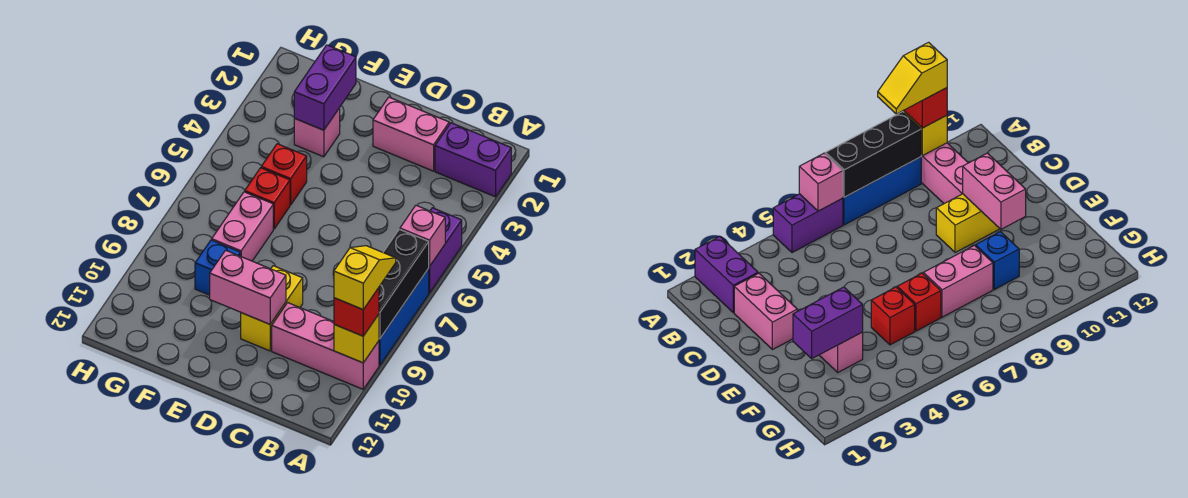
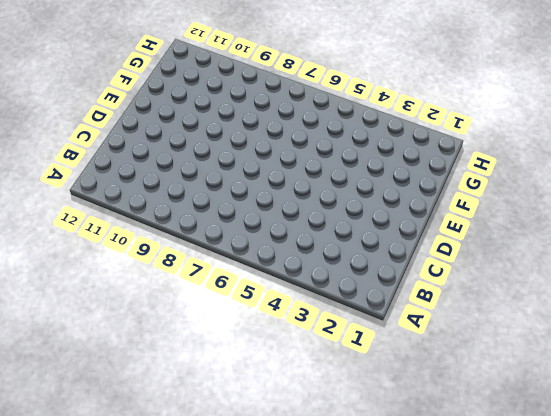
none -> purple 1x2 brick [435,123,511,197]
none -> purple 1x2 brick [428,208,462,293]
none -> blue 1x3 brick [379,269,429,365]

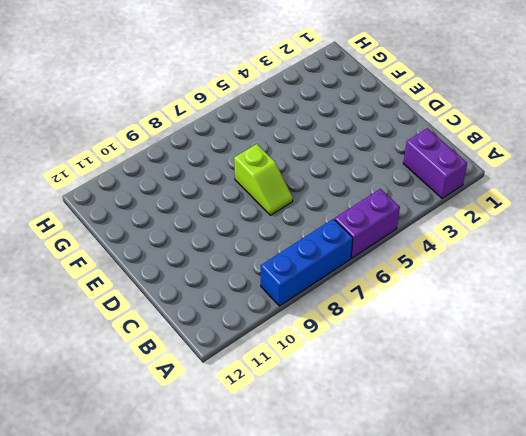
lime 1x2 slope [234,144,293,215] -> none
none -> pink 1x3 brick [272,303,379,389]
none -> pink 1x2 brick [373,97,449,171]
none -> yellow 1x2 brick [241,266,303,351]

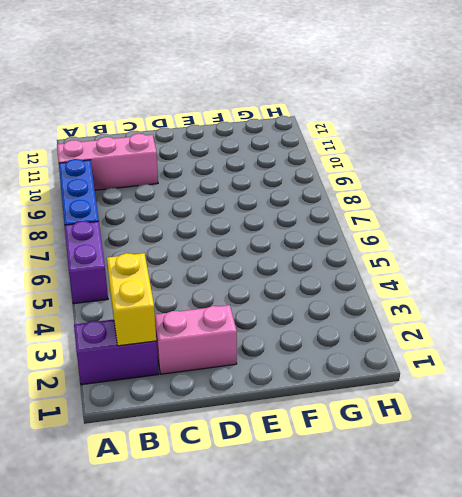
yellow 1x2 brick [107,253,156,346] -> yellow 1x2 brick moved to [241,266,303,351]
none -> pink 1x1 brick [294,108,340,157]
none -> red 1x1 brick [261,144,307,205]
none -> red 1x1 brick [245,168,290,229]

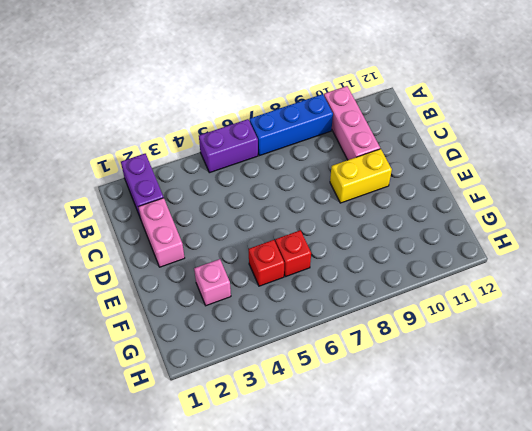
none -> pink 1x2 brick [212,192,273,261]
none -> blue 1x1 brick [195,240,240,295]
none -> pink 1x1 brick [400,205,445,267]

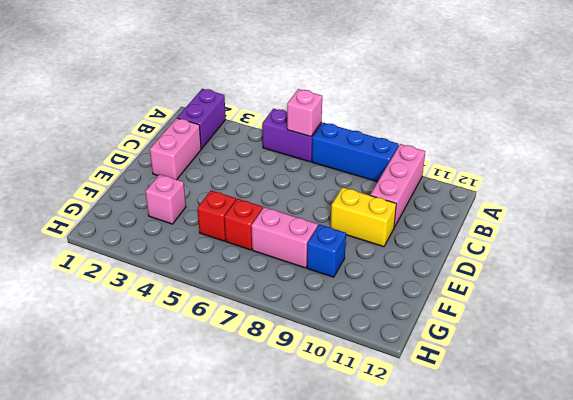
none -> black 1x3 brick [379,229,429,339]
none -> yellow 1x1 brick [334,314,379,363]
none -> pink 1x2 brick [210,250,286,324]

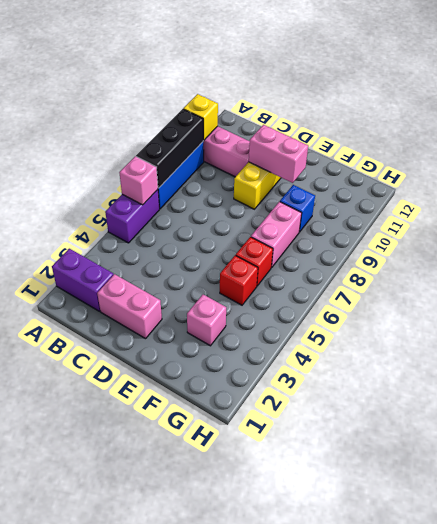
none -> purple 1x2 brick [294,45,356,130]
none -> red 1x1 brick [334,288,379,336]
none -> yellow 1x2 slope [334,246,396,309]

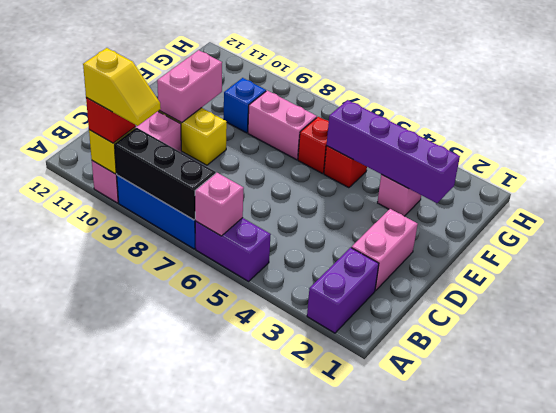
purple 1x4 brick [327,100,460,203] -> purple 1x2 brick [294,45,356,130]

